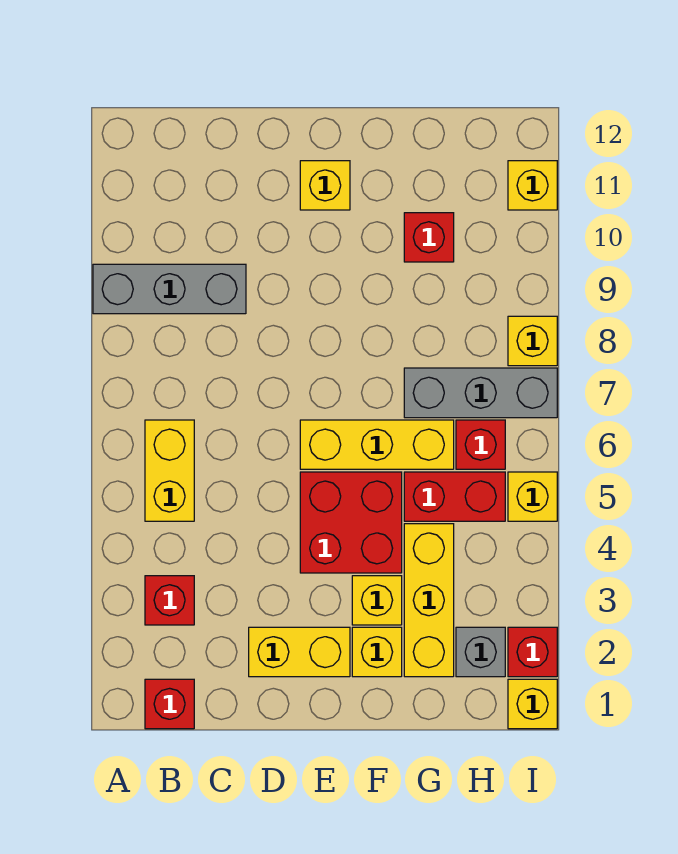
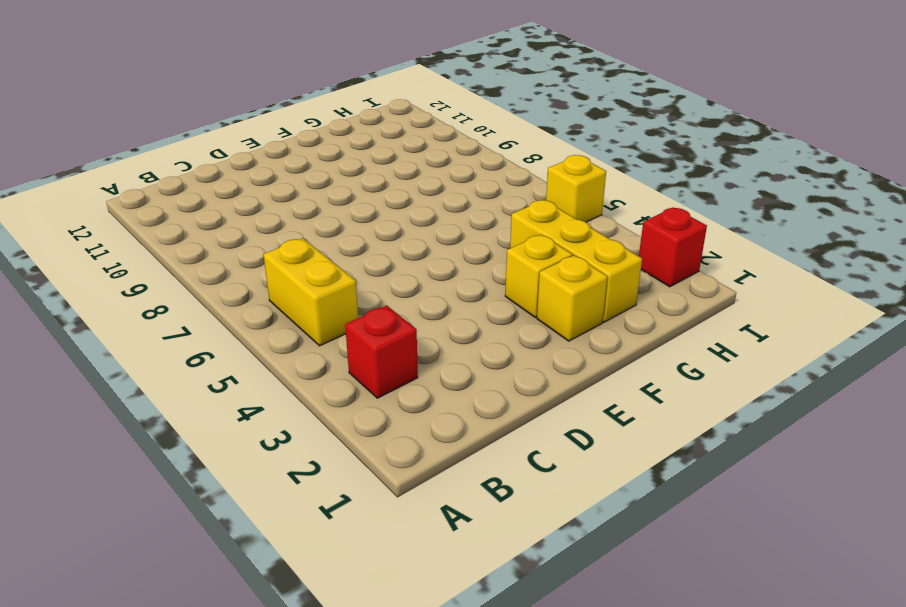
none -> grey 1x3 brick [93,264,246,314]
none -> red 1x1 brick [145,679,194,729]
none -> yellow 1x2 brick [249,627,350,677]

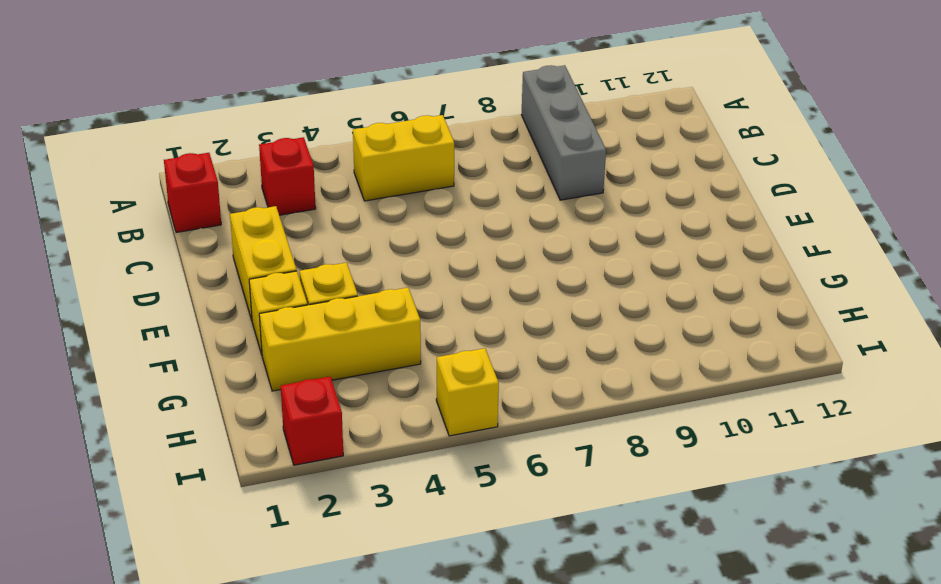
none -> red 2x2 brick [300,472,402,573]
none -> yellow 1x3 brick [300,420,454,469]
none -> yellow 1x1 brick [300,161,350,210]

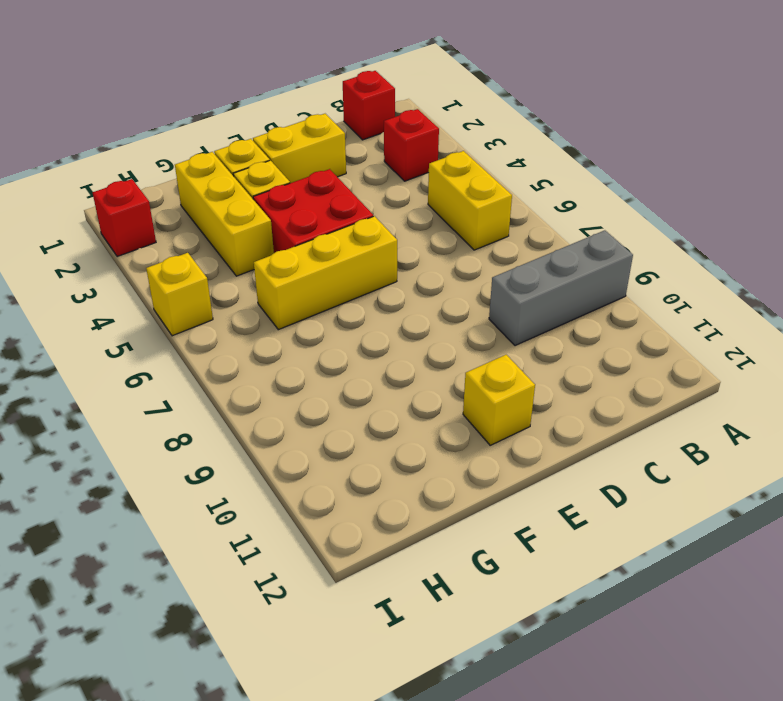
none -> red 1x2 brick [404,472,505,521]
none -> grey 1x3 brick [404,368,557,418]
none -> red 1x1 brick [404,213,454,262]

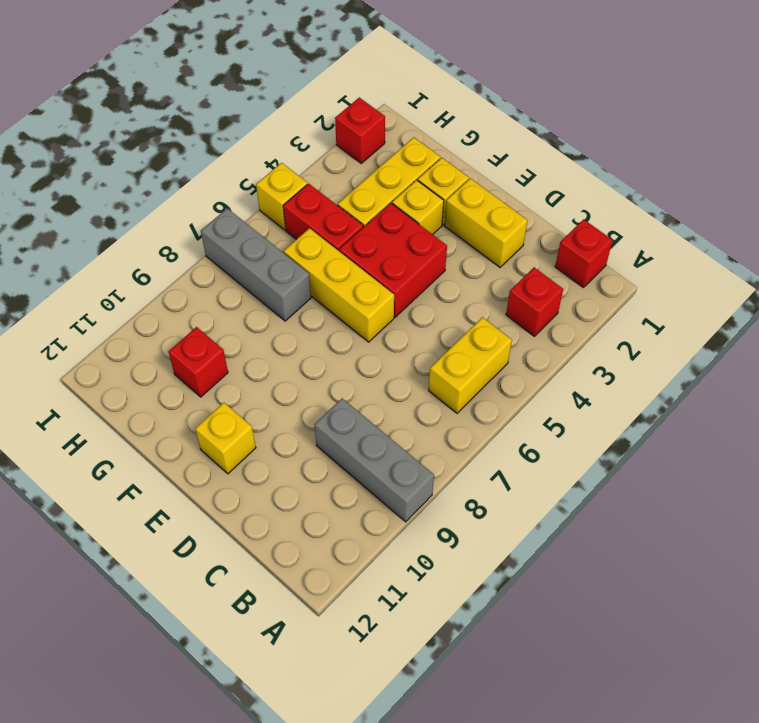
none -> grey 1x1 brick [456,627,505,677]
none -> red 1x1 brick [456,420,505,469]
none -> yellow 1x1 brick [508,679,557,729]

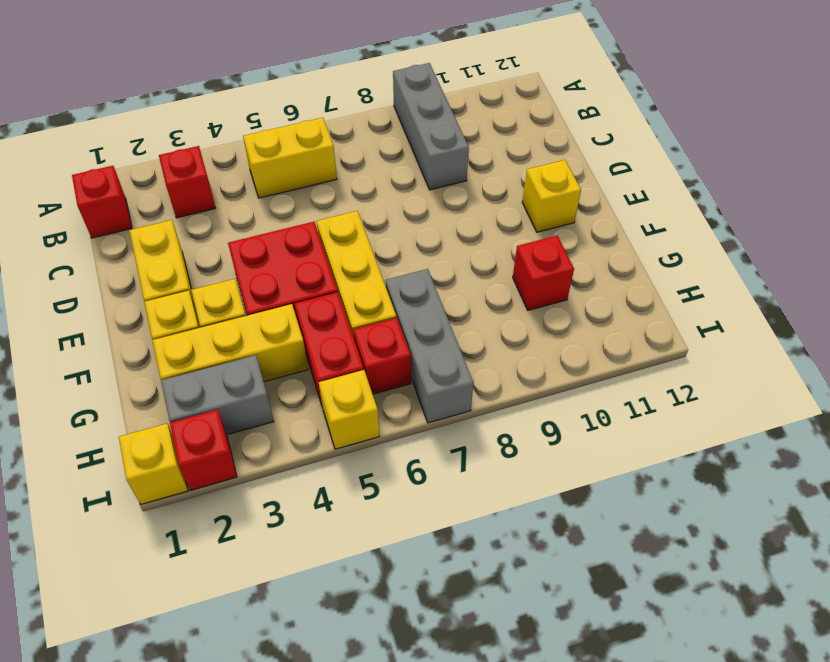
grey 1x2 brick [161,355,274,435] -> grey 1x1 brick [456,627,505,677]
none -> yellow 1x1 brick [508,316,557,366]
none -> yellow 1x1 brick [508,161,557,210]

